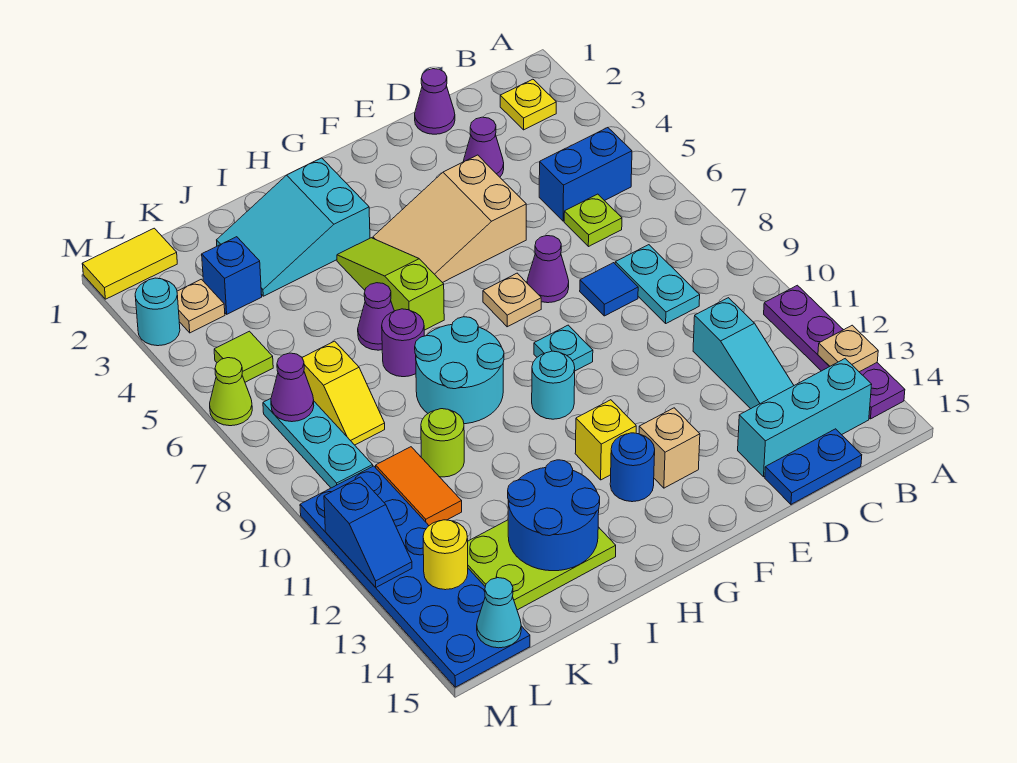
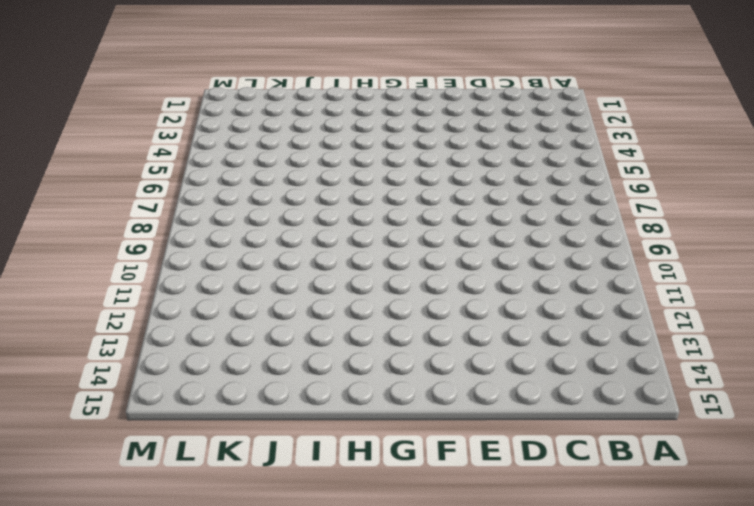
none -> purple 1x4 plate [764,285,905,419]
none -> yellow 1x1 plate [500,79,556,130]
none -> blue 1x2 brick [539,128,632,221]
none -> cyan 1x3 brick [738,359,872,477]

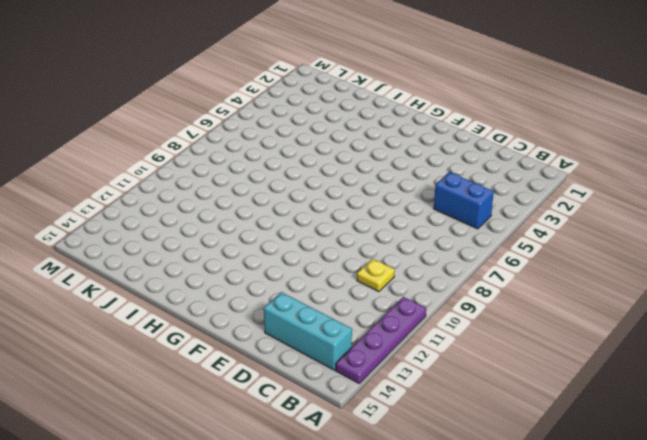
yellow 1x1 plate [357,259,395,292] -> yellow 1x1 plate moved to [500,79,556,130]
none -> lime 1x1 plate [564,194,622,247]
none -> cyan 1x2 plate [615,245,700,323]
none -> cyan 1x3 slope [693,298,794,409]
none -> blue 1x2 plate [765,429,862,504]

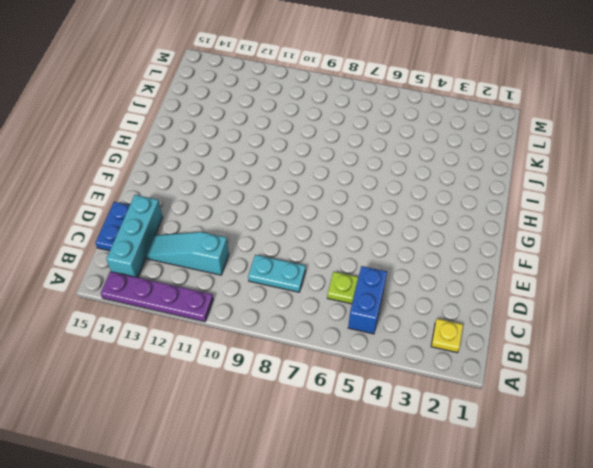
none -> purple 1x1 cone [415,69,455,134]
none -> purple 1x1 cone [463,117,504,177]
none -> blue 1x1 tile [580,263,638,316]
none -> tan 2x3 slope [373,155,526,283]

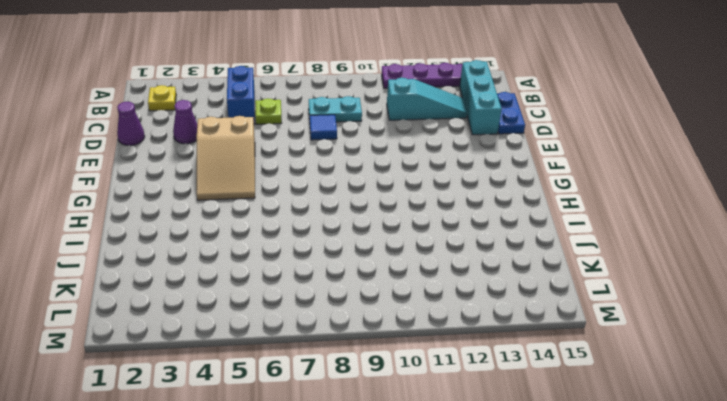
none -> purple 1x1 cone [527,236,569,303]
none -> tan 1x1 plate [483,273,541,327]
none -> cyan 1x1 plate [534,325,593,371]
none -> tan 1x1 brick [639,408,700,488]

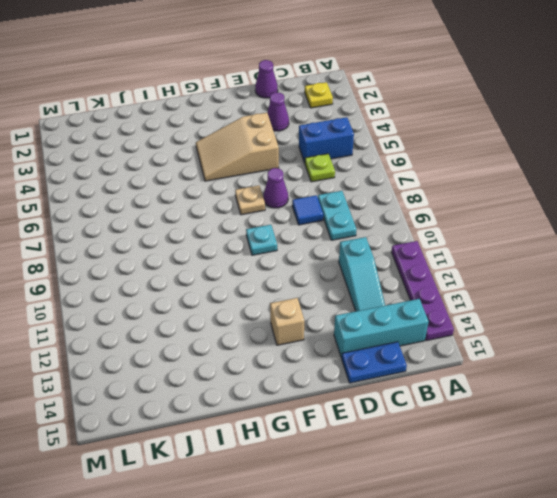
none -> cyan 1x1 round brick [532,351,575,419]
none -> yellow 1x1 brick [575,400,636,480]
none -> blue 1x1 round brick [610,433,655,502]
none -> cyan 2x3 slope [217,158,370,296]

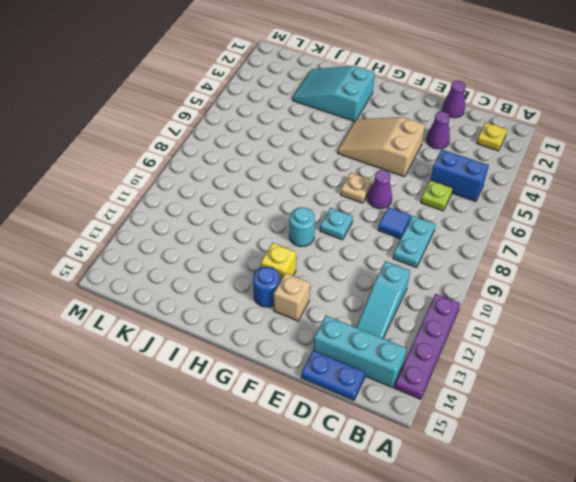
none -> lime 1x3 slope [337,238,444,330]
none -> cyan 2x2 round brick [415,317,504,424]
none -> purple 1x1 cone [358,283,394,350]
none -> purple 1x1 round brick [382,309,424,377]

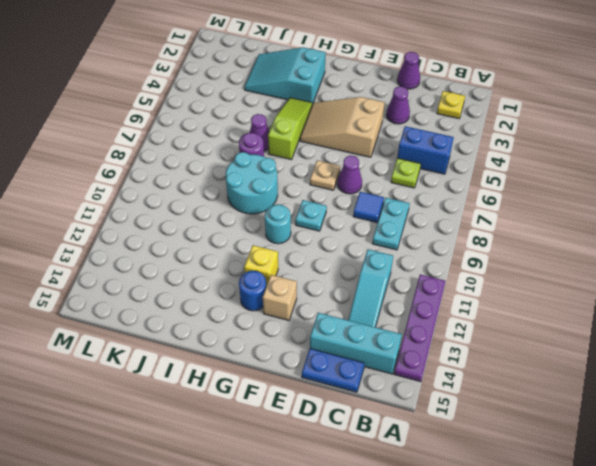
none -> lime 2x3 plate [468,520,616,610]
none -> lime 1x1 round brick [421,409,464,477]
none -> blue 1x1 brick [202,237,262,314]
none -> yellow 1x2 slope [302,341,385,445]

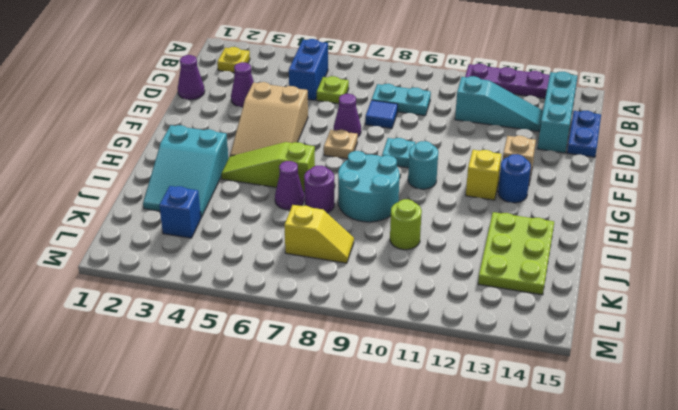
none -> orange 1x2 tile [376,447,462,525]
none -> yellow 1x2 tile [82,228,177,299]
none -> tan 1x1 plate [177,279,225,333]
none -> lime 1x1 tile [214,331,273,382]

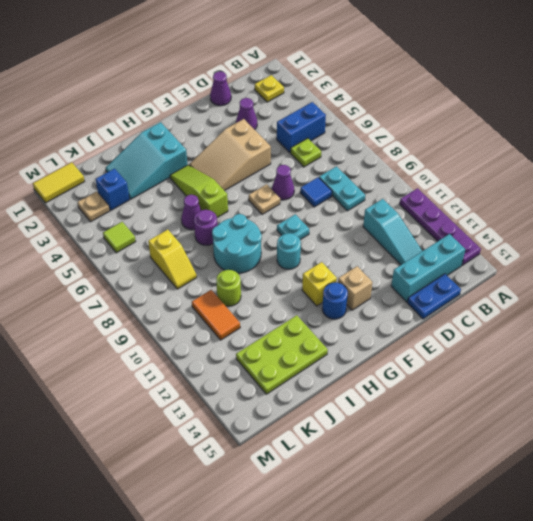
none -> cyan 1x3 plate [263,399,373,488]
none -> blue 2x6 plate [300,466,530,687]
none -> cyan 1x1 round brick [135,278,180,346]
none -> lime 1x1 cone [210,358,252,426]

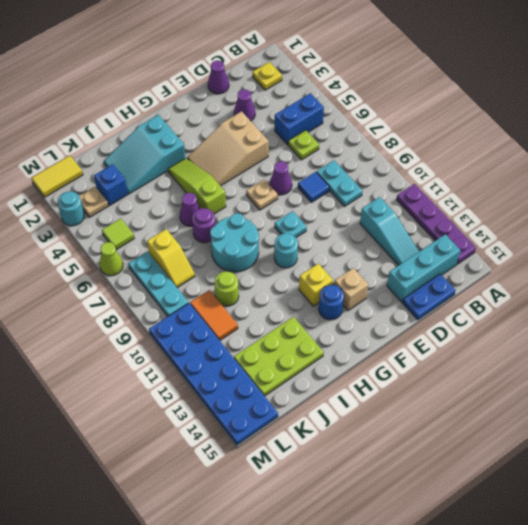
none -> tan 1x1 plate [818,325,878,372]
none -> blue 2x2 round brick [508,460,600,571]
none -> purple 1x1 cone [271,353,314,422]
none -> yellow 1x1 round brick [423,520,468,590]

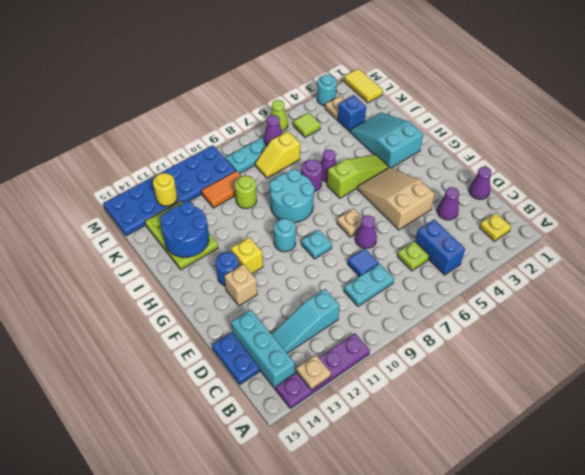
none -> cyan 1x1 cone [477,578,521,648]
none -> blue 1x2 slope [324,477,412,587]

